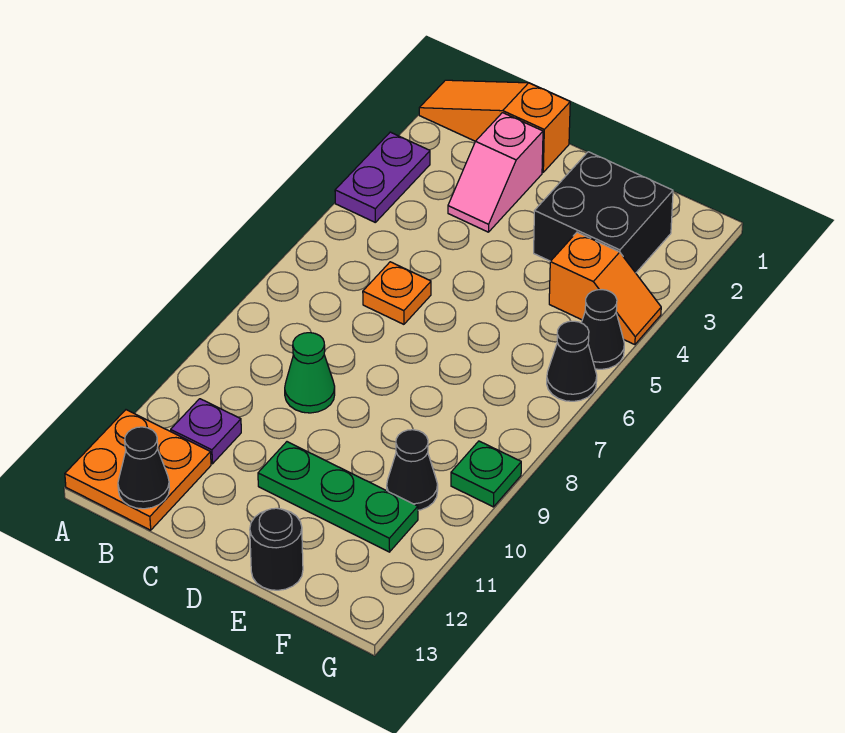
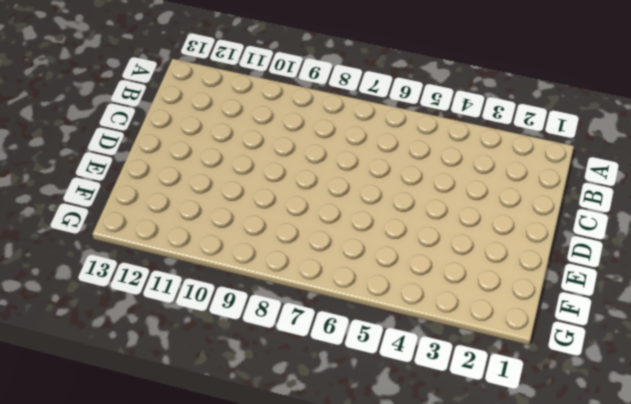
none -> orange 1x3 slope [419,80,570,172]
none -> purple 1x2 plate [335,132,430,222]
none -> orange 2x2 plate [65,410,211,530]

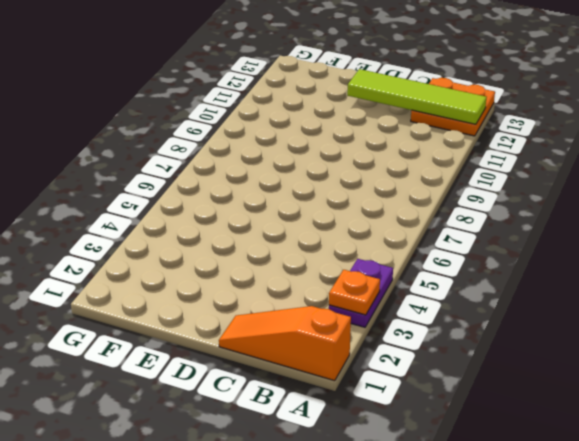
orange 1x3 slope [219,306,351,381] -> orange 1x3 slope turned to [419,80,570,172]
orange 1x1 plate [329,270,380,315] -> orange 1x1 plate moved to [363,262,431,324]
lime 1x4 tile [347,69,487,124] -> none
none -> purple 1x1 plate [171,399,241,464]
none -> pink 1x2 slope [448,113,543,232]
none -> green 1x1 cone [285,333,335,413]

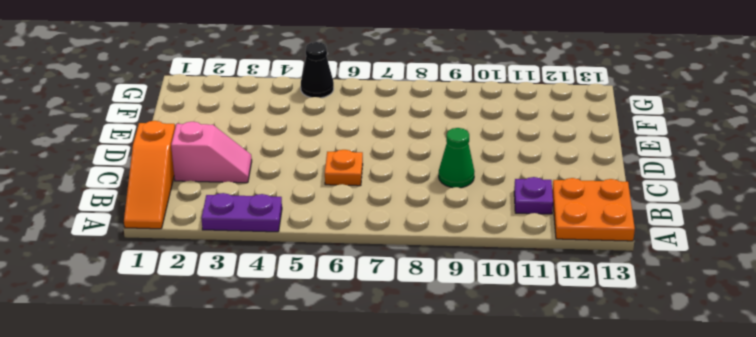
none -> green 1x3 plate [258,442,418,552]
none -> black 2x2 brick [534,152,673,273]
none -> black 1x1 round brick [250,508,303,590]

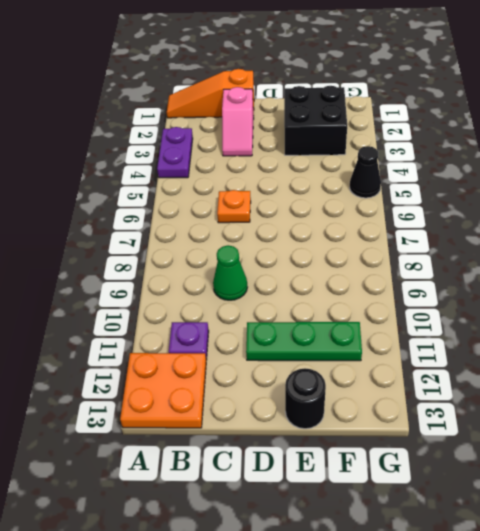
none -> orange 1x2 slope [549,232,661,345]
none -> black 1x1 cone [387,430,438,510]
none -> black 1x1 cone [547,321,597,401]

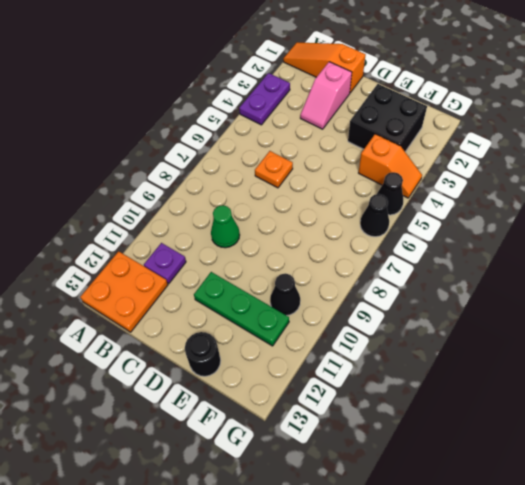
none -> green 1x1 plate [451,441,521,507]
none -> black 1x1 cone [118,427,170,509]

